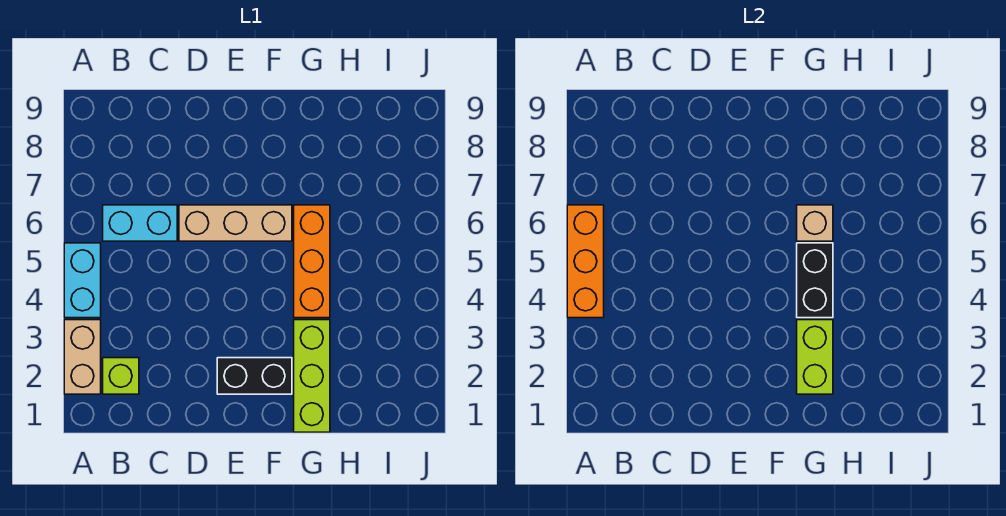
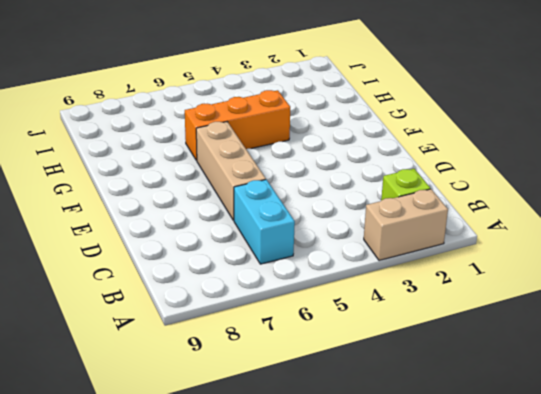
none -> cyan 1x2 brick [64,243,101,318]
none -> black 1x2 brick [217,358,292,394]
none -> lime 1x3 brick [294,320,330,432]

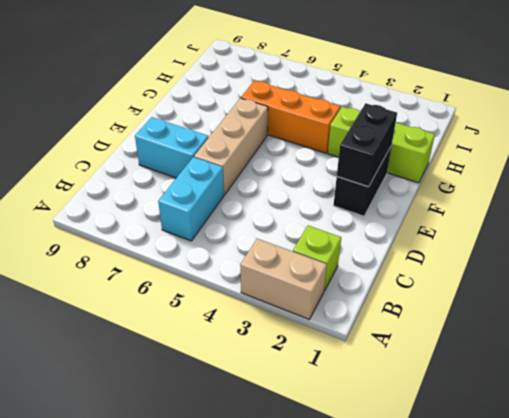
cyan 1x2 brick [135,117,209,178] -> cyan 1x2 brick moved to [64,243,101,318]
black 1x2 brick [337,103,397,187] -> black 1x2 brick turned to [797,243,833,318]
none -> orange 1x3 brick [567,205,604,318]
none -> lime 1x2 brick [797,320,833,394]
none -> tan 1x1 brick [797,205,833,241]

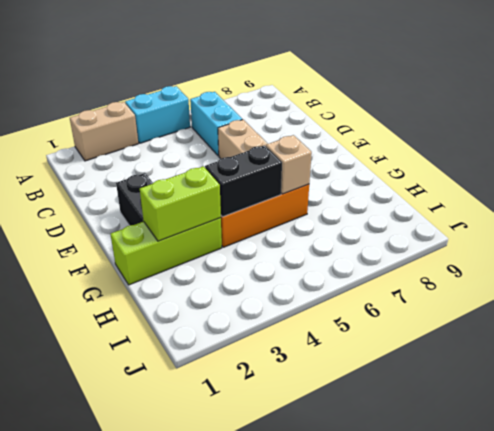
none -> lime 1x1 brick [103,358,139,394]
none -> orange 1x3 brick [567,205,604,318]

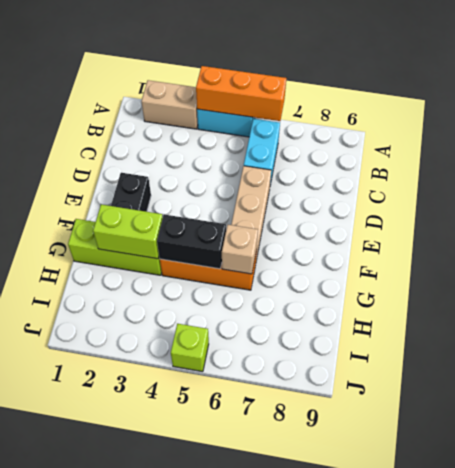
lime 1x1 brick [171,324,209,372] -> lime 1x1 brick moved to [103,358,139,394]

